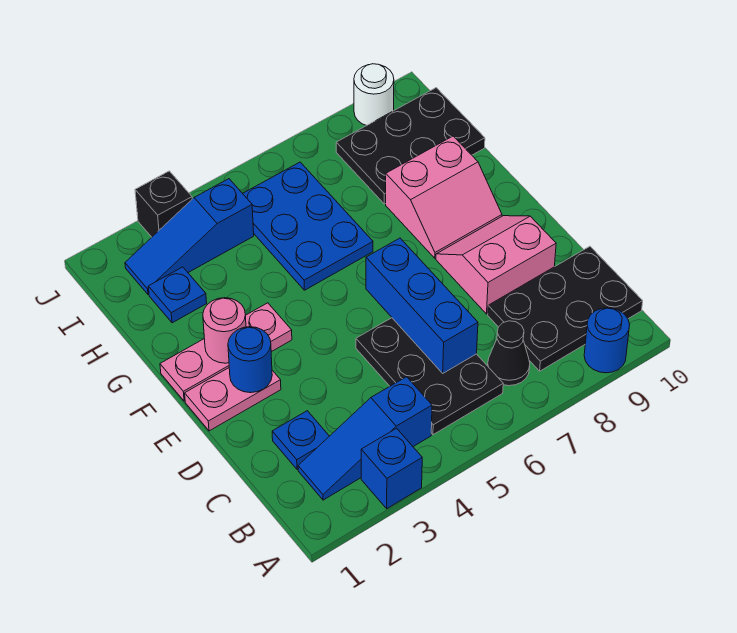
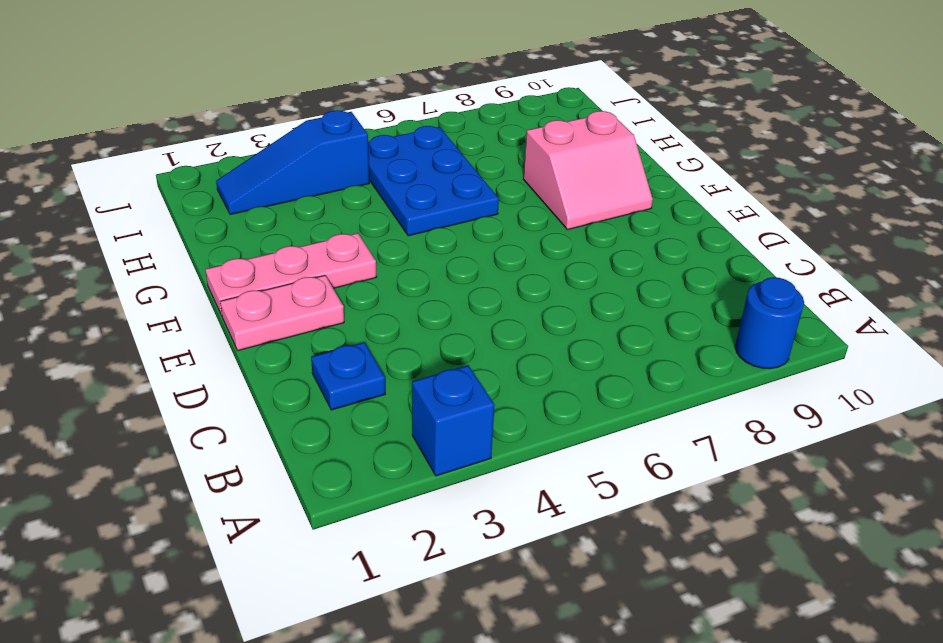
none -> blue 1x3 slope [298,377,432,500]
none -> black 2x3 plate [356,318,503,435]
none -> black 1x1 cone [488,321,530,386]

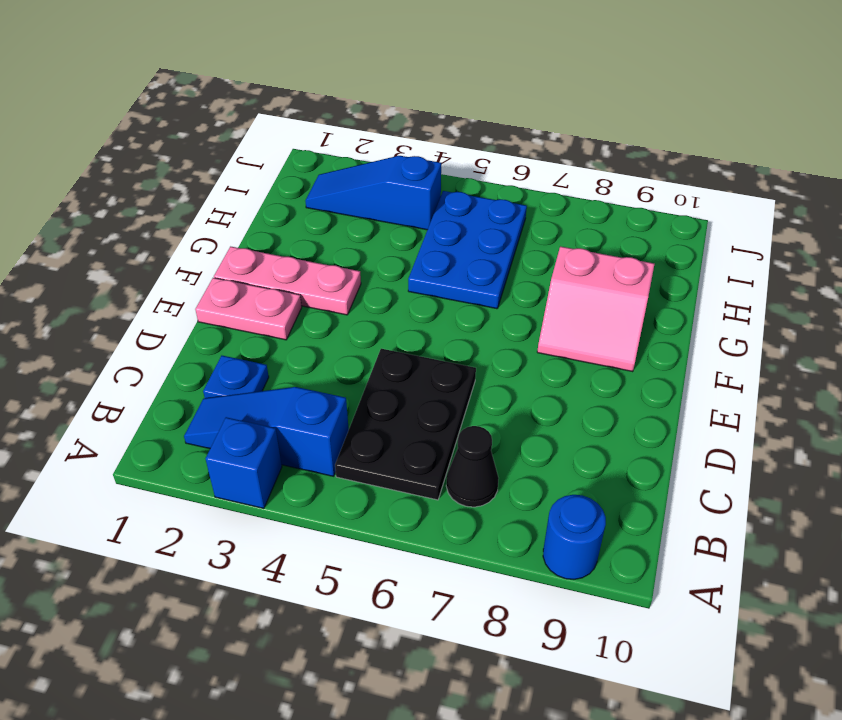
none -> black 2x3 plate [488,246,643,371]
none -> pink 2x2 slope [436,216,556,314]
none -> blue 1x1 plate [148,267,207,323]

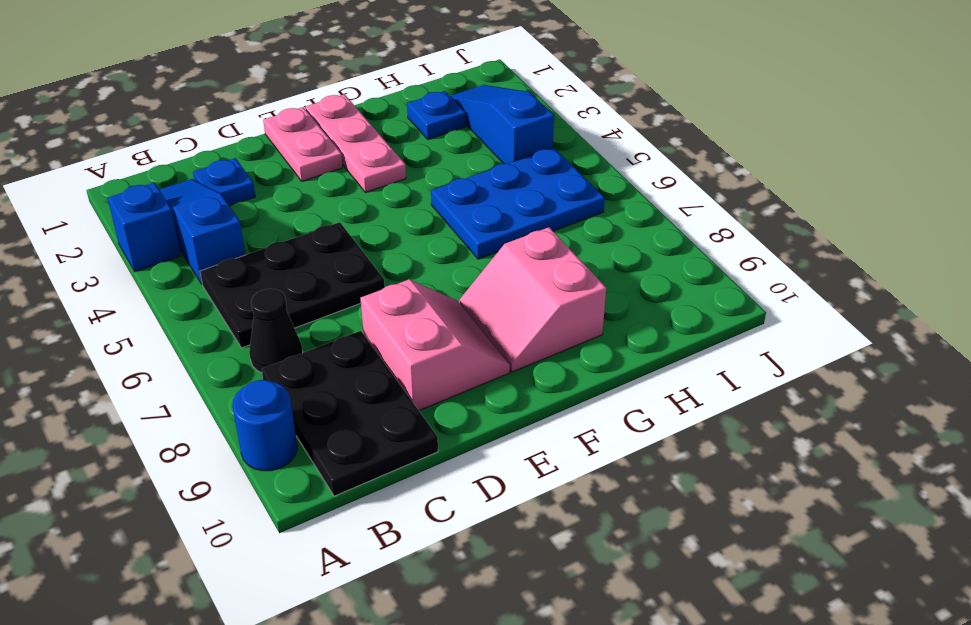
none -> black 2x3 plate [336,88,485,204]
none -> black 1x1 brick [135,171,192,237]
none -> white 1x1 round brick [354,64,394,126]

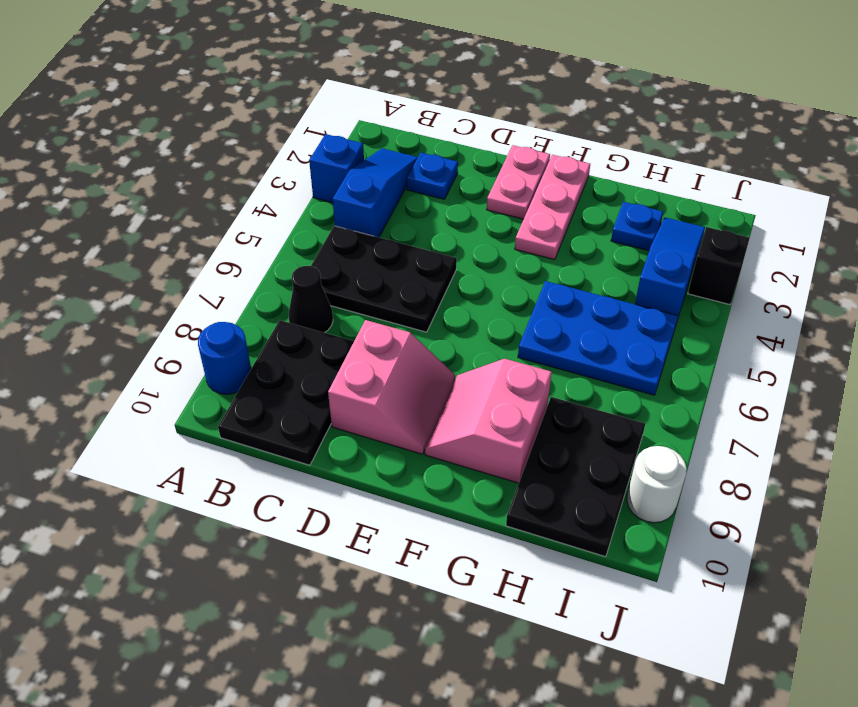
none -> blue 1x3 brick [366,238,478,373]
none -> blue 1x1 round brick [228,327,272,393]
none -> pink 1x1 round brick [203,298,246,363]

